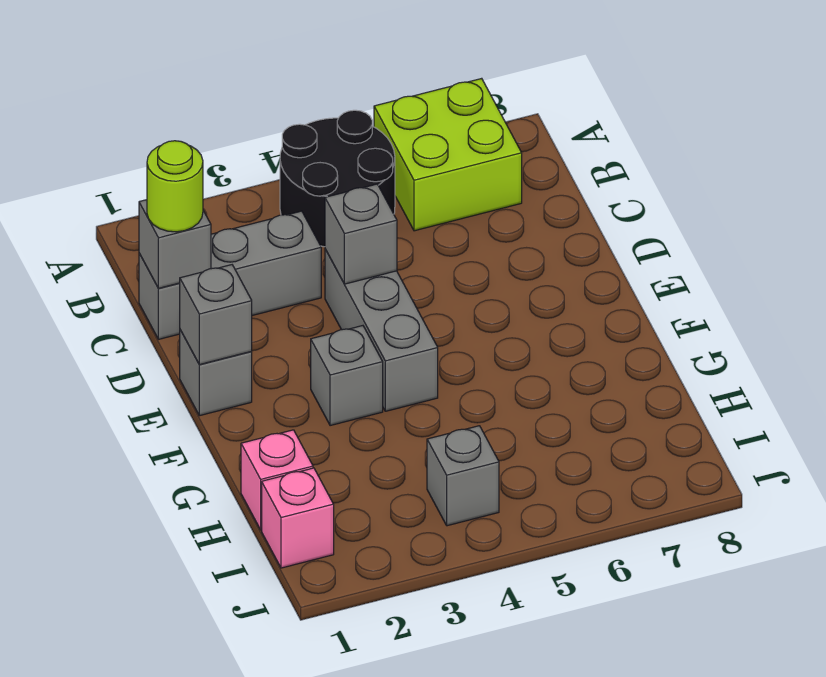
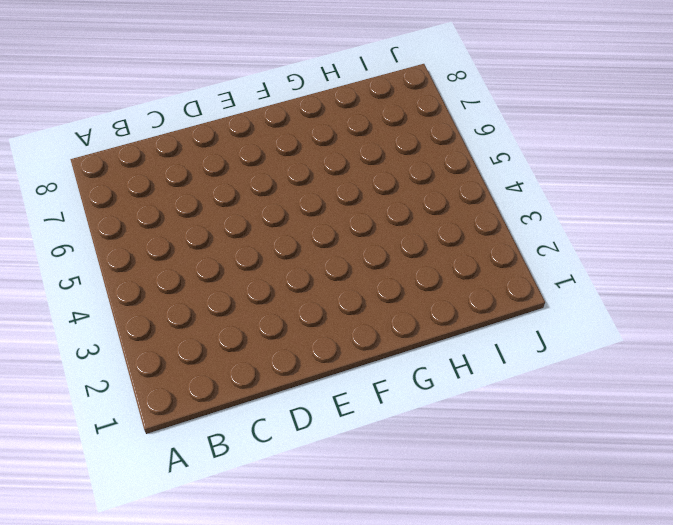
none -> black 2x2 round brick [280,110,395,247]
none -> lime 2x2 brick [374,78,522,231]
none -> grey 1x3 brick [139,211,321,339]

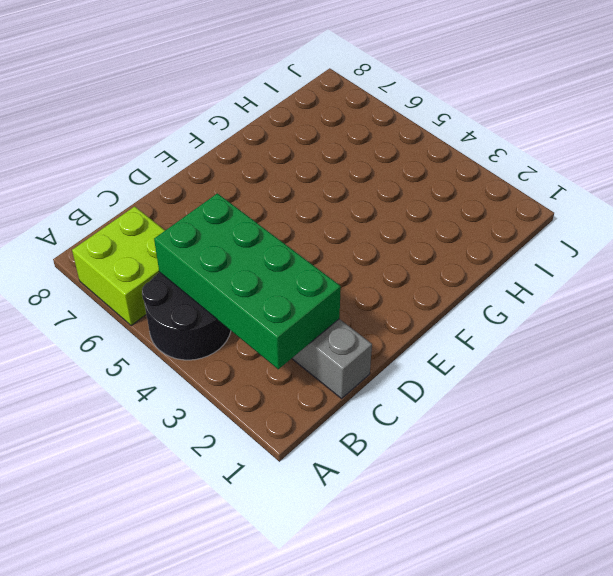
green 2x4 brick [154,193,341,369] -> none
none -> grey 1x3 brick [325,249,438,411]
none -> grey 1x1 brick [180,330,252,416]
none -> grey 1x1 brick [311,326,383,426]

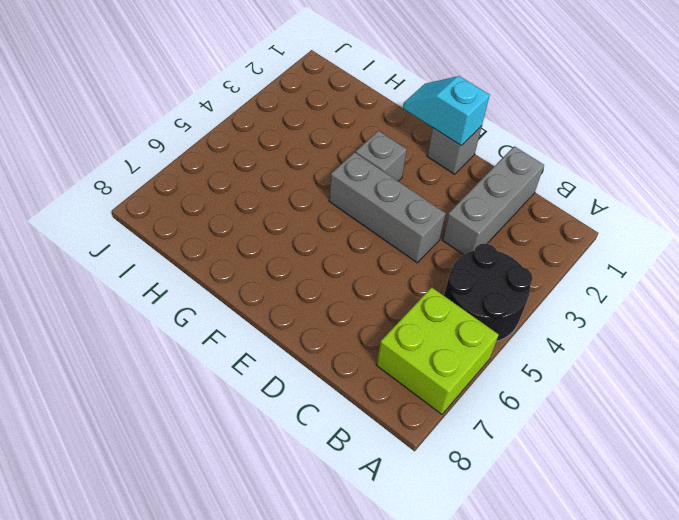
cyan 1x2 slope [403,76,490,146] -> grey 1x1 brick [180,265,252,365]
none -> pink 1x1 brick [241,430,313,530]
none -> pink 1x1 brick [262,468,334,568]
none -> grey 1x1 brick [427,426,499,526]

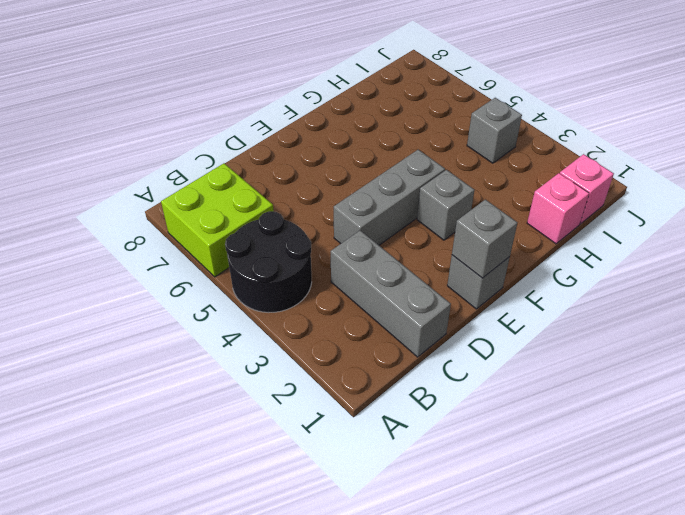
none -> grey 1x1 brick [139,200,211,288]
none -> grey 1x1 brick [325,184,397,284]
none -> lime 1x1 round brick [147,141,203,232]

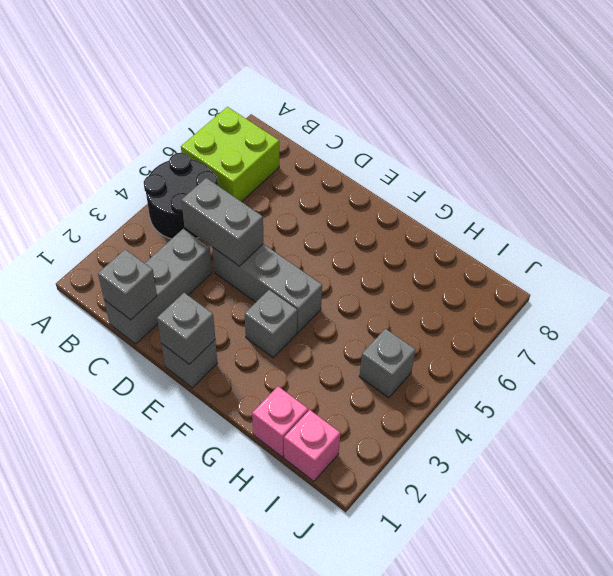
grey 1x2 brick [181,178,264,266] -> grey 1x1 brick [325,184,397,284]
none -> lime 1x1 round brick [147,141,203,232]

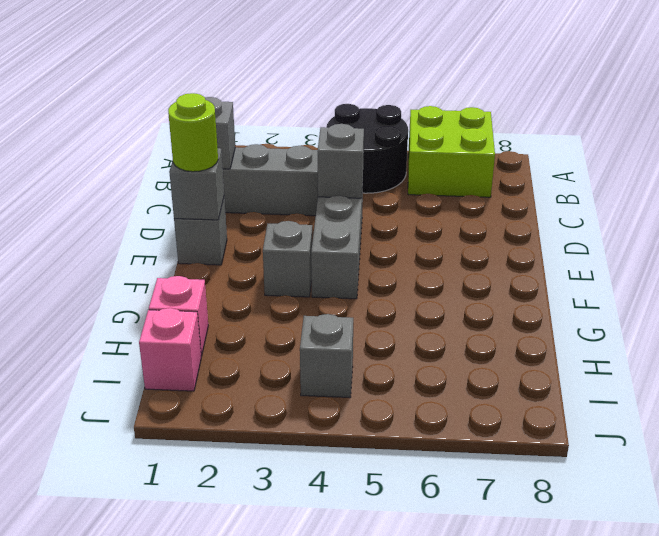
lime 1x1 round brick [168,93,218,172] -> lime 1x1 round brick moved to [147,141,203,232]

